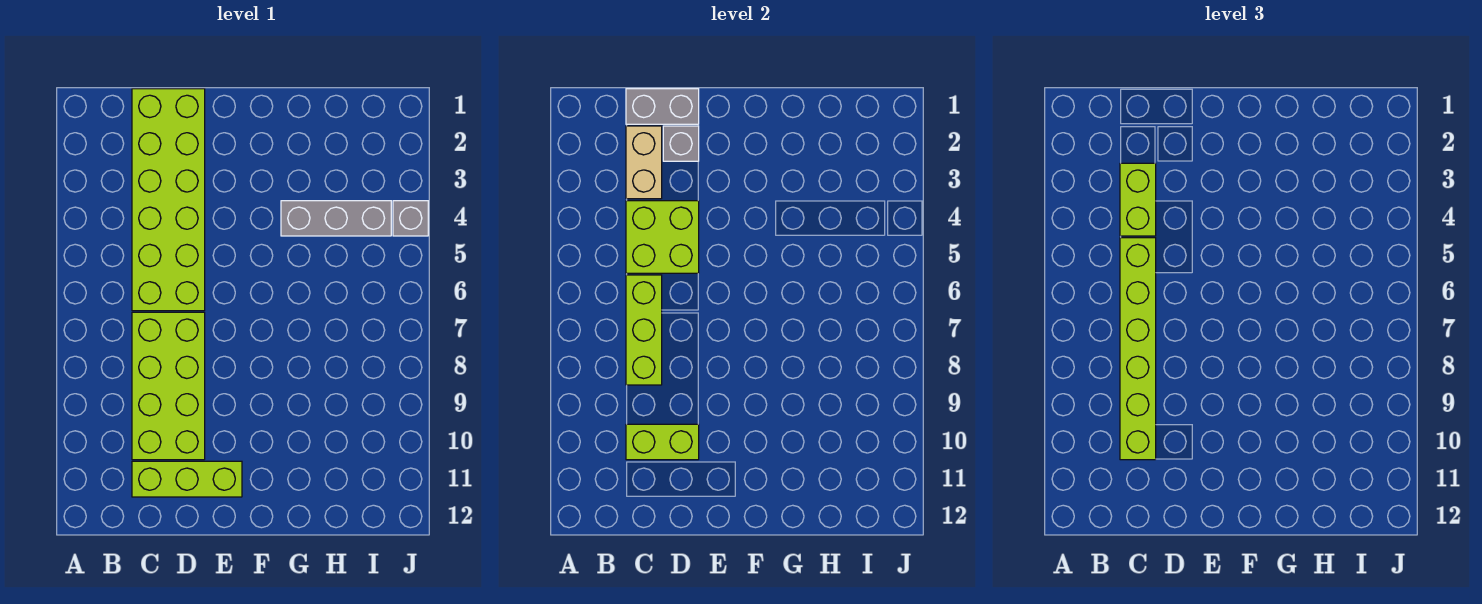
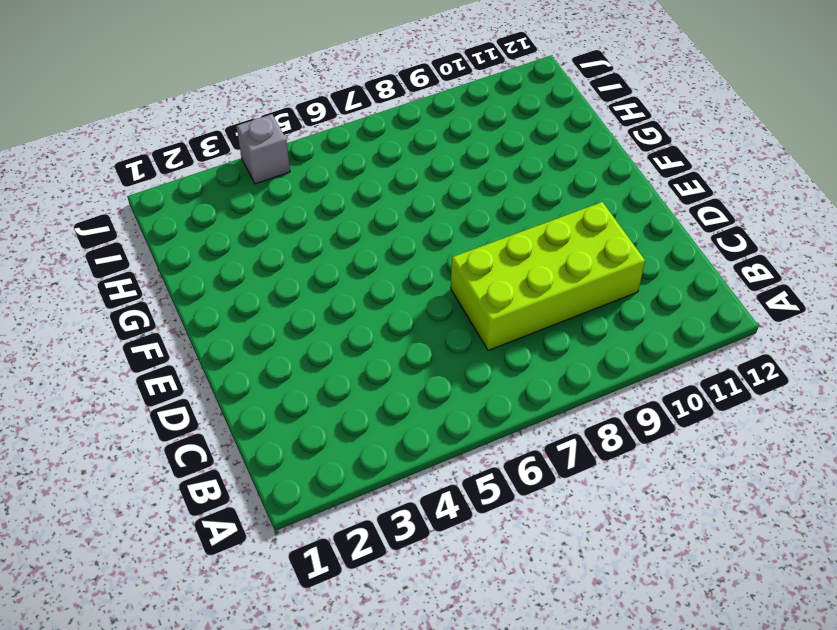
none -> lime 2x6 brick [132,89,205,311]
none -> lime 1x3 brick [132,461,242,497]
none -> grey 1x3 brick [281,201,391,236]

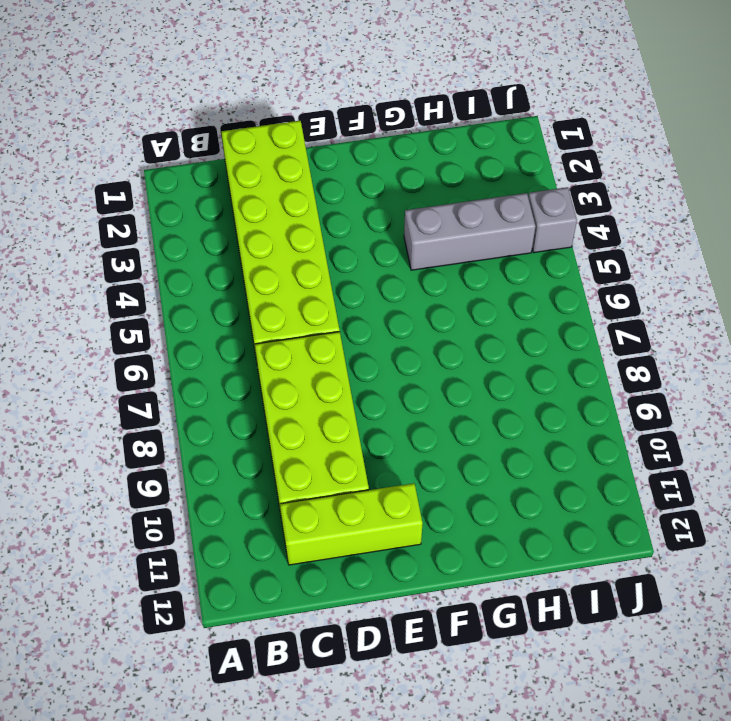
none -> grey 1x2 brick [626,89,699,124]
none -> tan 1x2 brick [626,126,662,199]
none -> lime 2x2 brick [626,201,699,273]

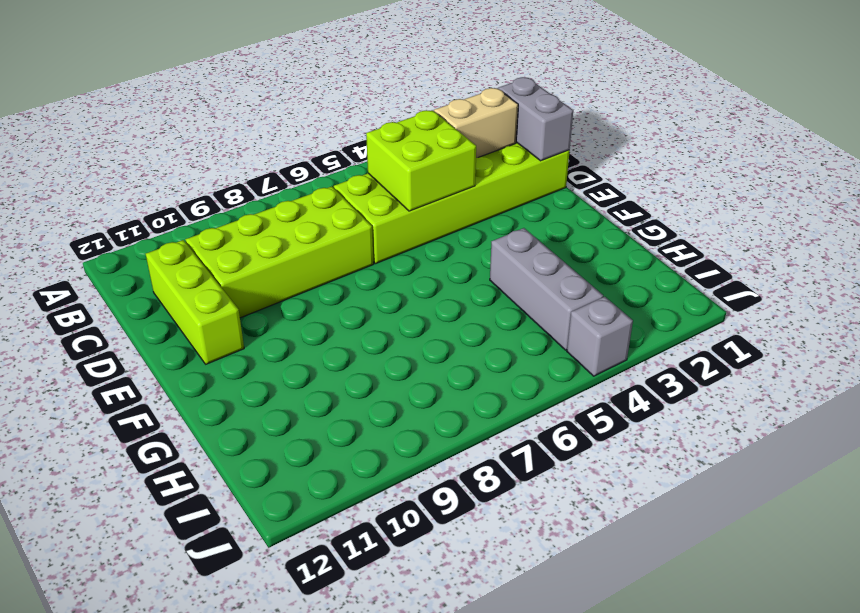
none -> lime 1x3 brick [626,275,662,385]
none -> lime 1x2 brick [626,424,699,460]
none -> grey 1x1 brick [663,126,699,161]

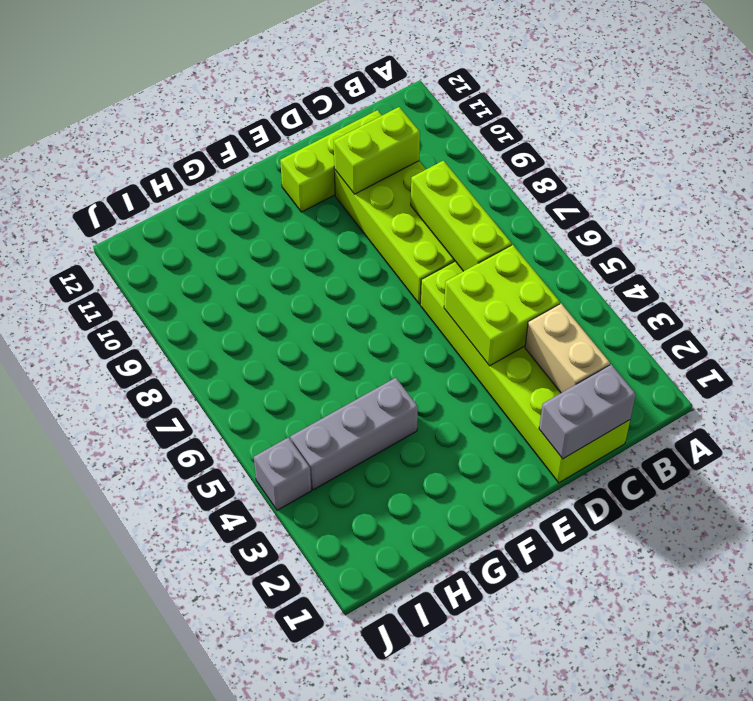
none -> grey 1x1 brick [663,126,699,161]
none -> lime 1x2 brick [1120,163,1156,236]
none -> lime 1x6 brick [1120,238,1156,460]

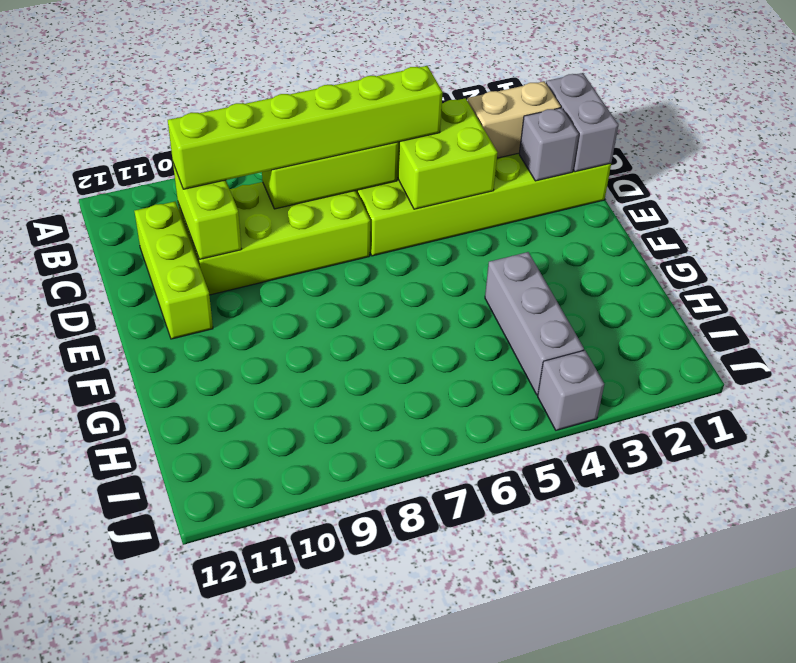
none -> lime 1x2 brick [1120,163,1156,236]

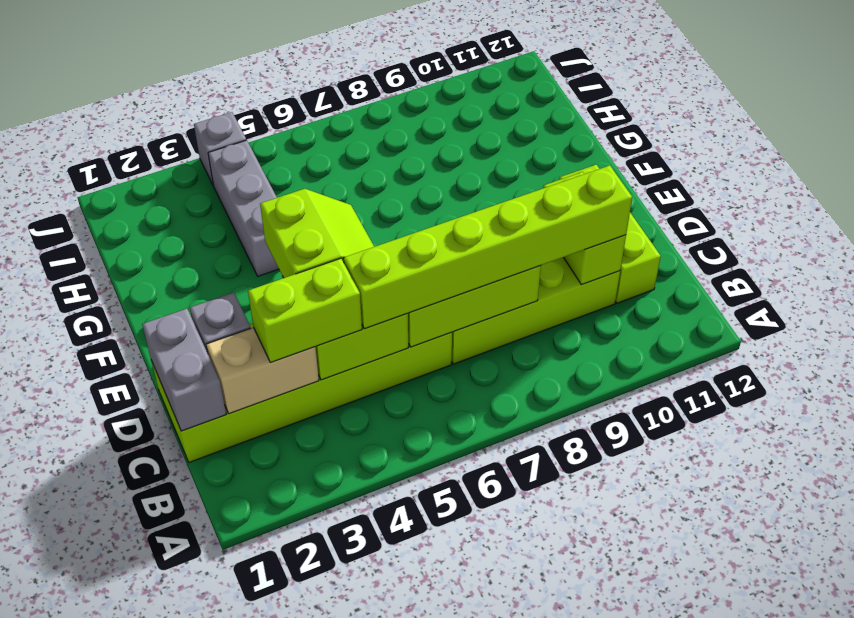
lime 2x2 slope [260,189,374,278] -> none

